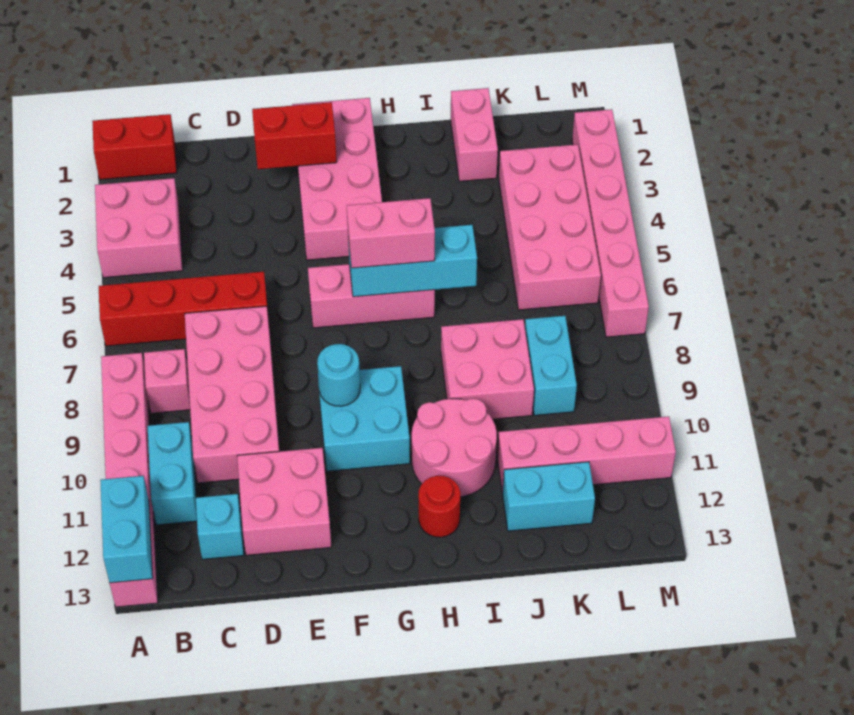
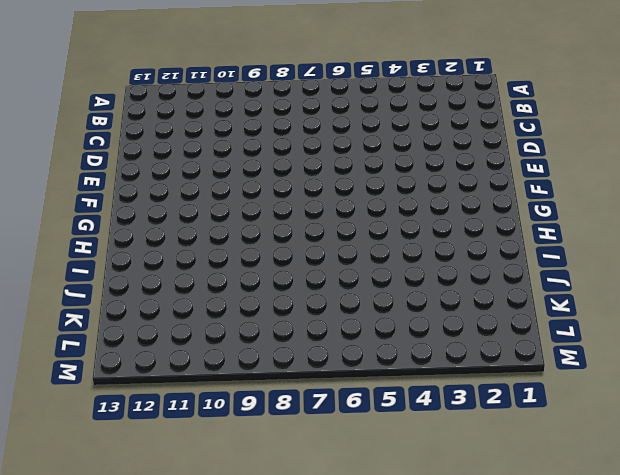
none -> red 1x2 brick [92,114,177,180]
none -> pink 2x2 brick [95,178,183,278]
none -> red 1x4 brick [99,272,269,346]

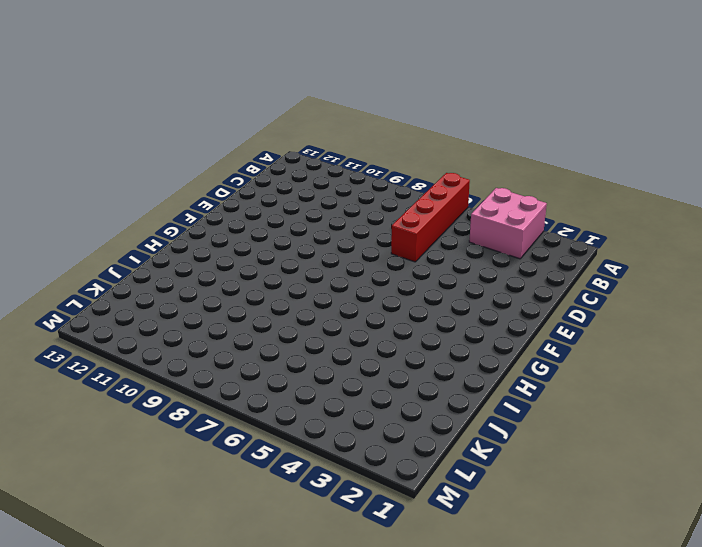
none -> red 1x2 brick [92,114,177,180]
none -> pink 1x6 brick [101,353,158,607]
none -> pink 1x1 brick [144,349,190,413]

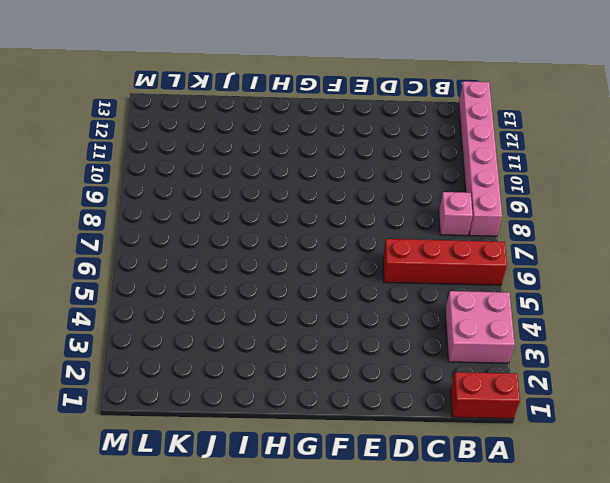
none -> cyan 1x2 brick [148,422,197,525]
none -> pink 2x4 brick [185,306,279,483]
none -> cyan 1x1 brick [196,494,244,559]

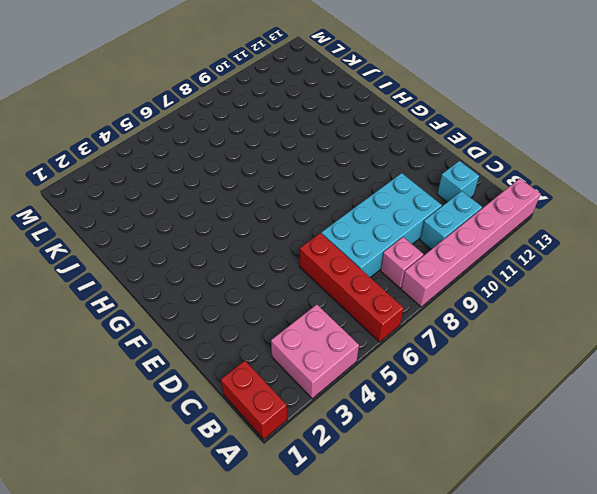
cyan 2x4 brick [321,173,442,277] -> pink 2x4 brick [185,306,279,483]
none -> pink 2x2 brick [237,448,331,555]
none -> pink 2x4 brick [292,98,382,260]
none -> pink 1x3 brick [308,264,435,328]

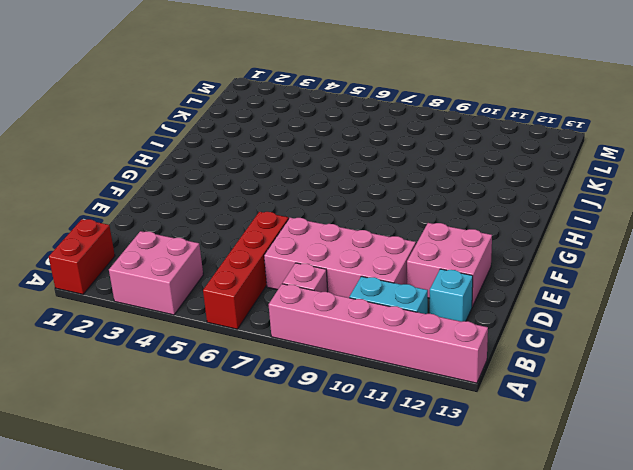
none -> pink 2x4 brick [292,98,382,260]
none -> pink 1x3 brick [308,264,435,328]
none -> cyan 2x2 brick [318,366,410,471]

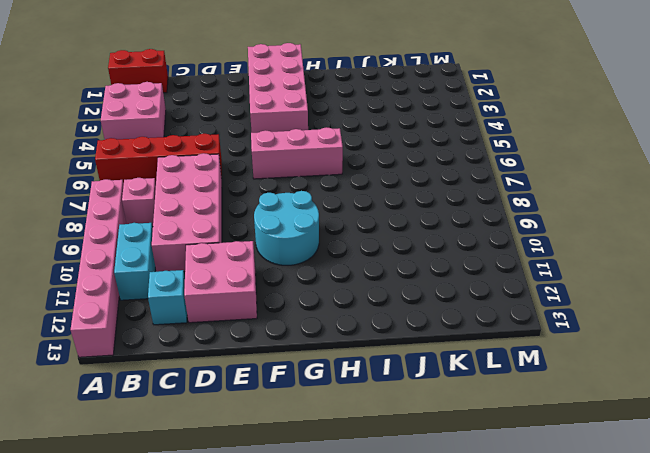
cyan 2x2 round brick [254,191,319,265] -> cyan 2x2 brick [318,366,410,471]
none -> pink 2x2 round brick [412,398,497,497]
none -> red 1x1 round brick [418,476,460,537]
none -> pink 2x2 brick [441,319,534,419]

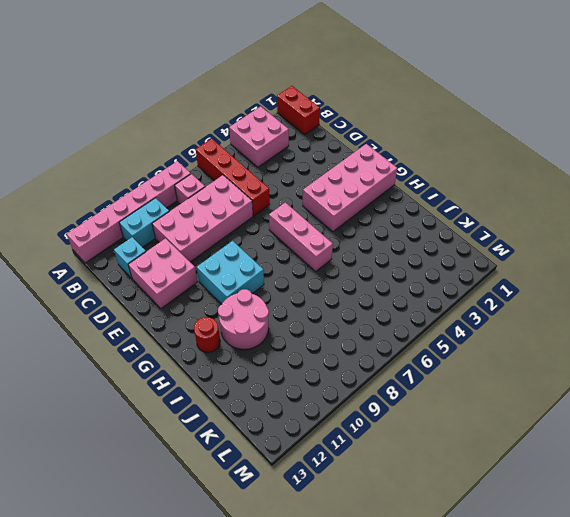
none -> pink 2x2 brick [441,319,534,419]
none -> pink 1x2 brick [451,88,498,181]
none -> pink 1x4 brick [497,416,676,493]

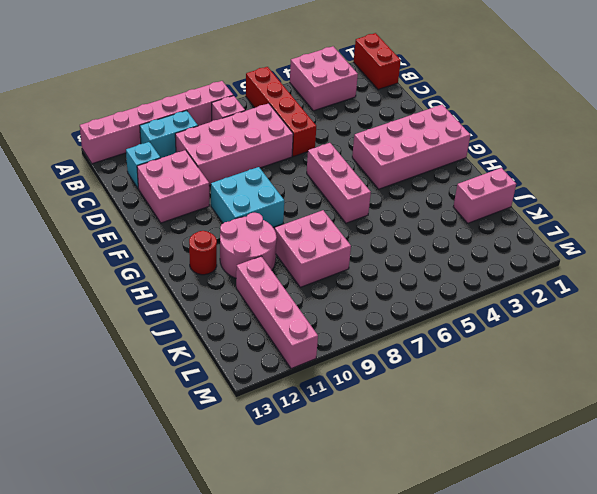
none -> cyan 1x2 brick [503,462,595,531]
none -> pink 2x4 brick [499,144,601,310]
none -> cyan 1x2 brick [525,316,577,415]

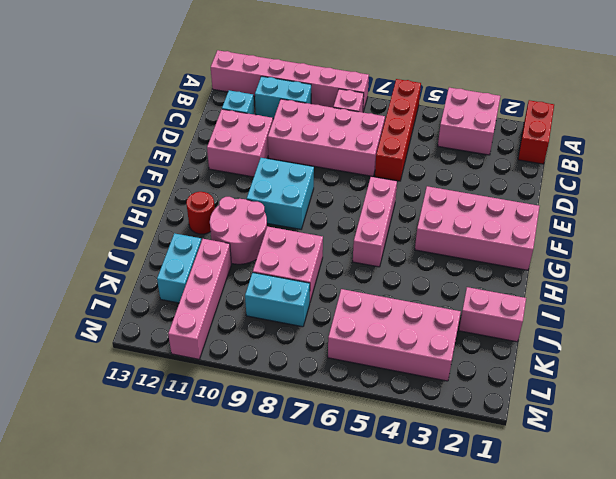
none -> pink 1x6 brick [572,109,649,337]
none -> cyan 1x2 brick [100,476,153,583]
none -> red 1x2 brick [252,102,337,169]

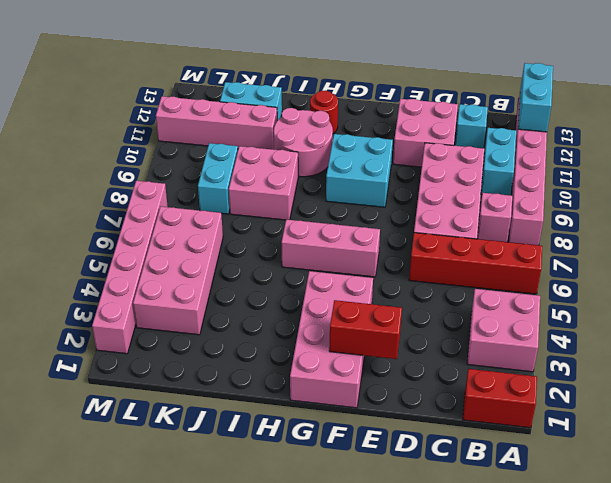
none -> pink 1x2 brick [451,88,498,181]
none -> cyan 1x1 round brick [317,344,360,406]
none -> cyan 1x3 brick [348,225,477,297]

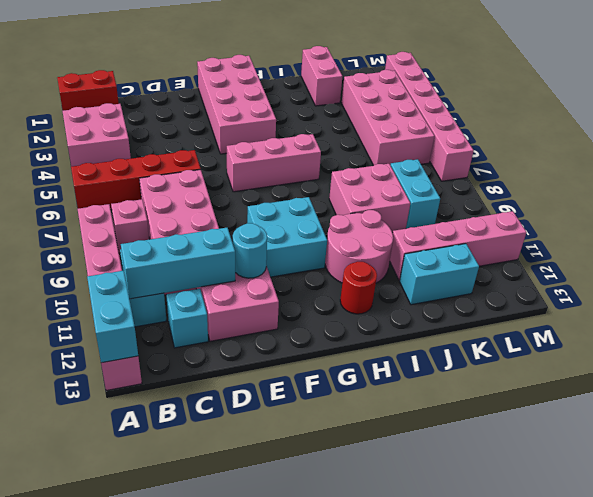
cyan 1x3 brick [121,227,235,299] -> cyan 1x3 brick moved to [348,225,477,297]
cyan 1x1 round brick [233,223,267,278] -> cyan 1x1 round brick moved to [317,344,360,406]
none -> red 1x2 brick [252,102,337,169]
none -> pink 1x2 brick [347,198,435,268]

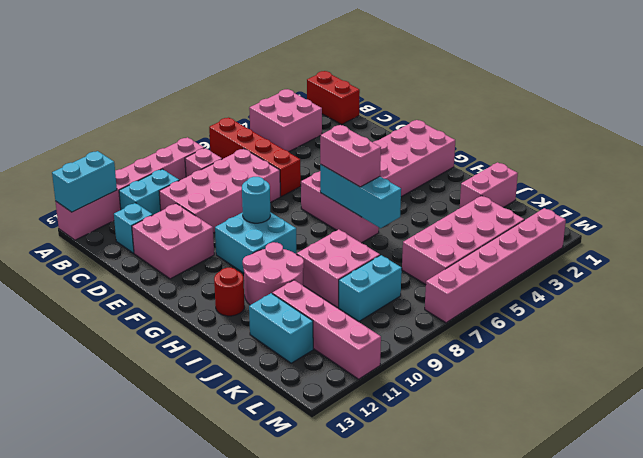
none -> red 1x2 brick [252,102,337,169]

